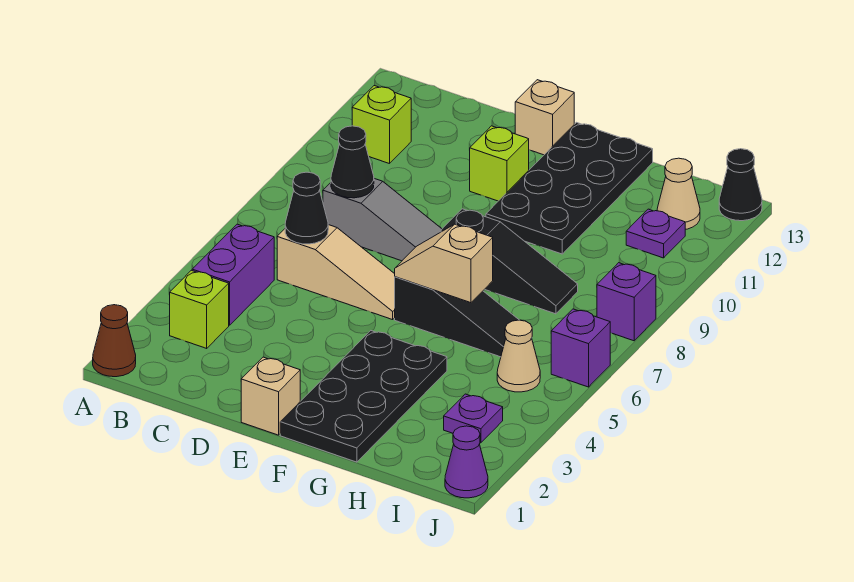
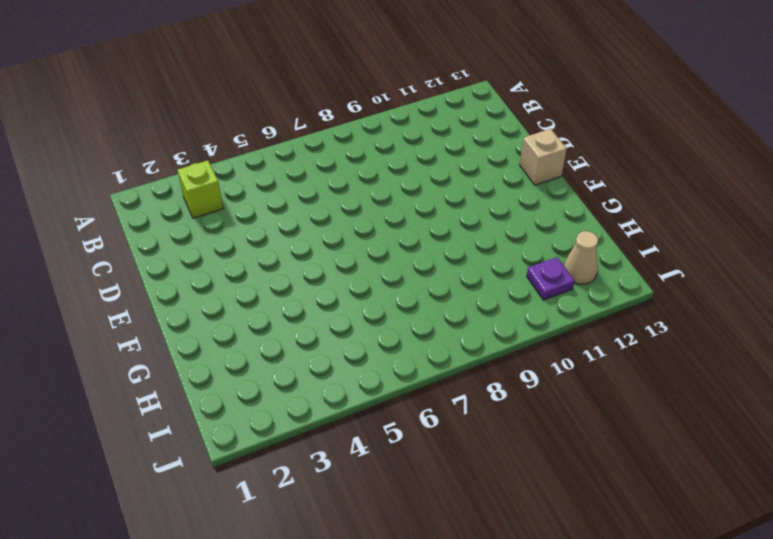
none -> brown 1x1 cone [93,305,136,377]
none -> purple 1x2 brick [192,224,274,325]
none -> lime 1x1 brick [352,85,411,164]

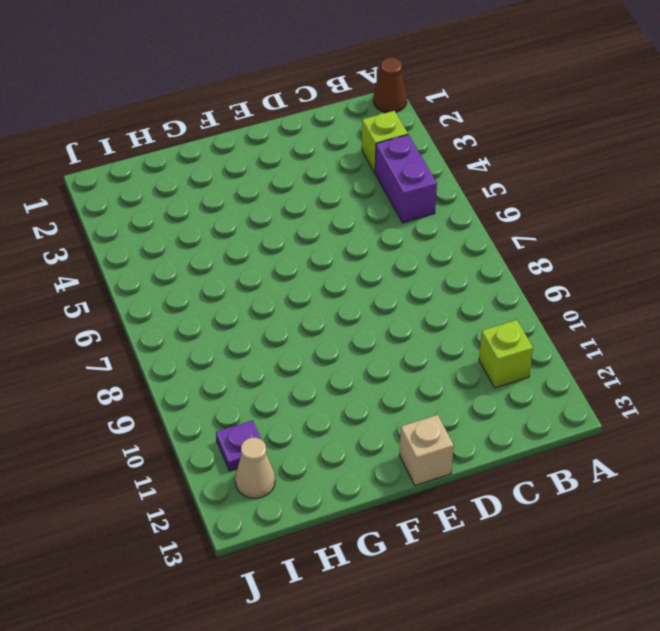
none -> tan 1x3 slope [277,225,395,320]
none -> grey 1x3 slope [323,179,442,261]
none -> tan 1x1 brick [241,357,300,435]

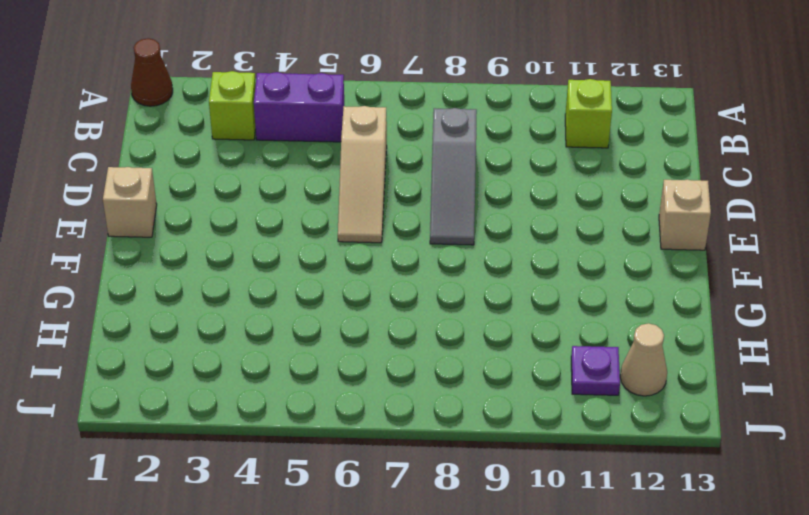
none -> lime 1x1 brick [470,126,529,201]
none -> black 2x4 plate [280,331,447,462]
none -> black 1x3 slope [395,277,519,357]

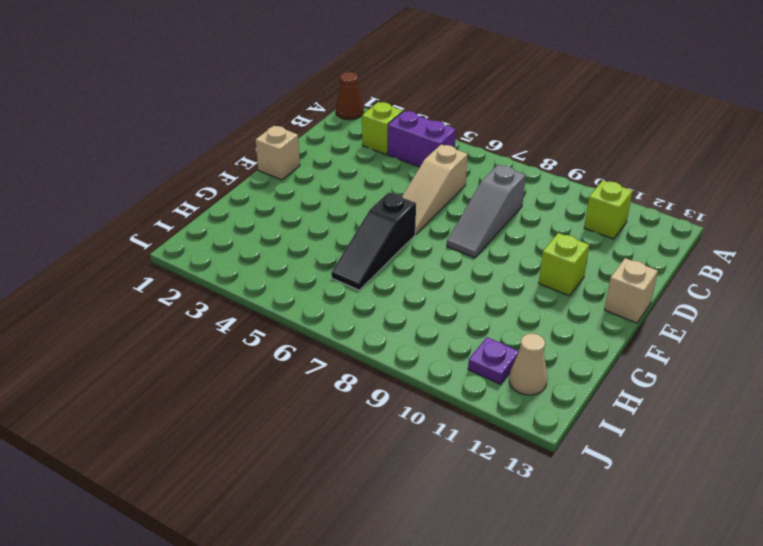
none -> black 2x4 plate [280,331,447,462]
none -> black 1x3 slope [440,209,578,314]
none -> black 2x4 plate [486,122,653,254]

